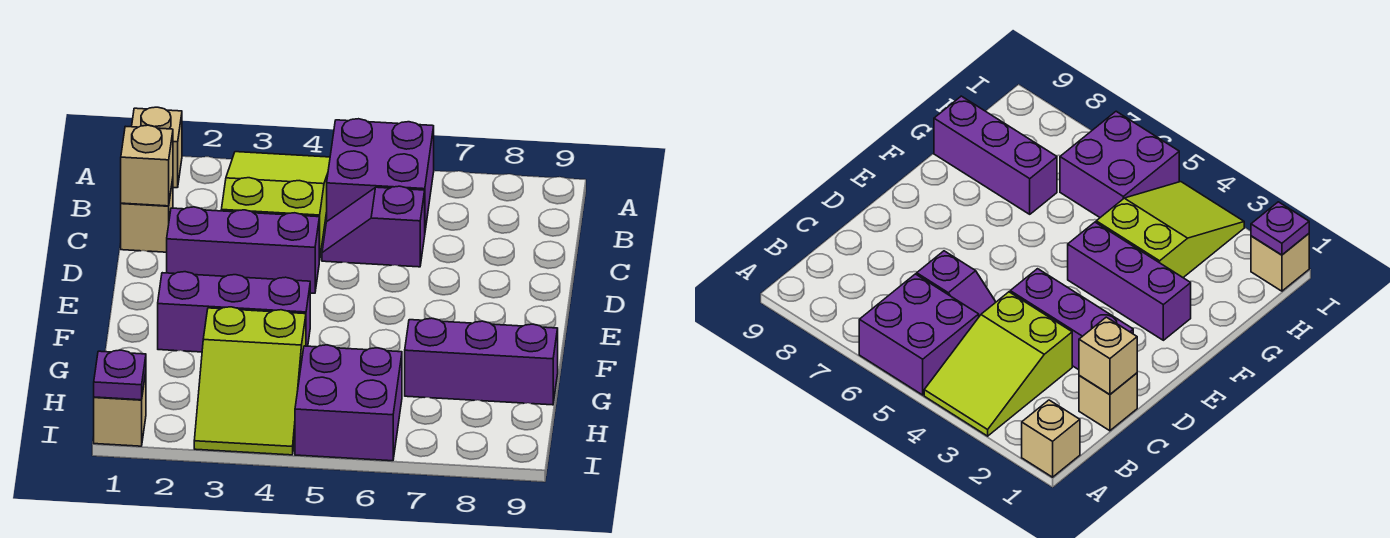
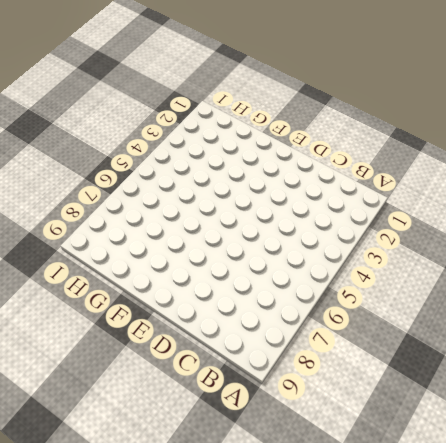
none -> tan 1x1 brick [132,107,182,188]
none -> lime 2x3 slope [221,152,330,261]
none -> purple 2x2 brick [327,119,434,230]

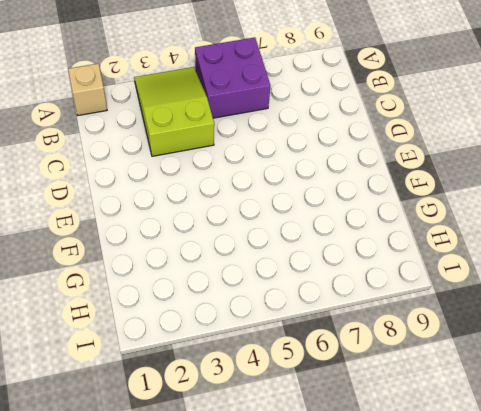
none -> tan 1x1 brick [121,179,173,252]
none -> purple 1x2 slope [322,186,425,267]
none -> purple 1x3 brick [167,207,319,293]

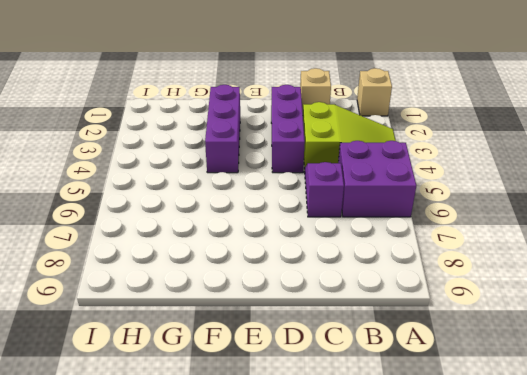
none -> lime 2x3 slope [194,307,306,455]
none -> purple 1x3 brick [405,318,558,405]
none -> purple 2x2 brick [295,345,402,461]

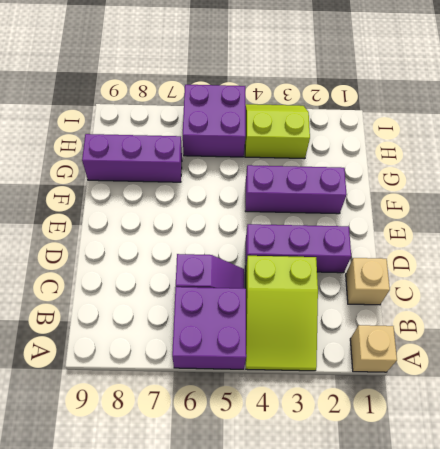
lime 2x2 slope [245,104,310,159] -> lime 2x3 slope [194,307,306,455]
none -> tan 1x1 brick [94,373,146,446]
none -> tan 1x1 brick [121,125,173,206]
none -> purple 1x1 plate [94,350,146,400]

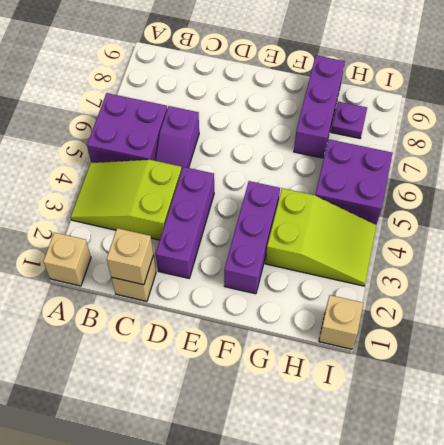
purple 1x1 plate [331,102,367,138] -> purple 1x1 plate moved to [94,350,146,400]

